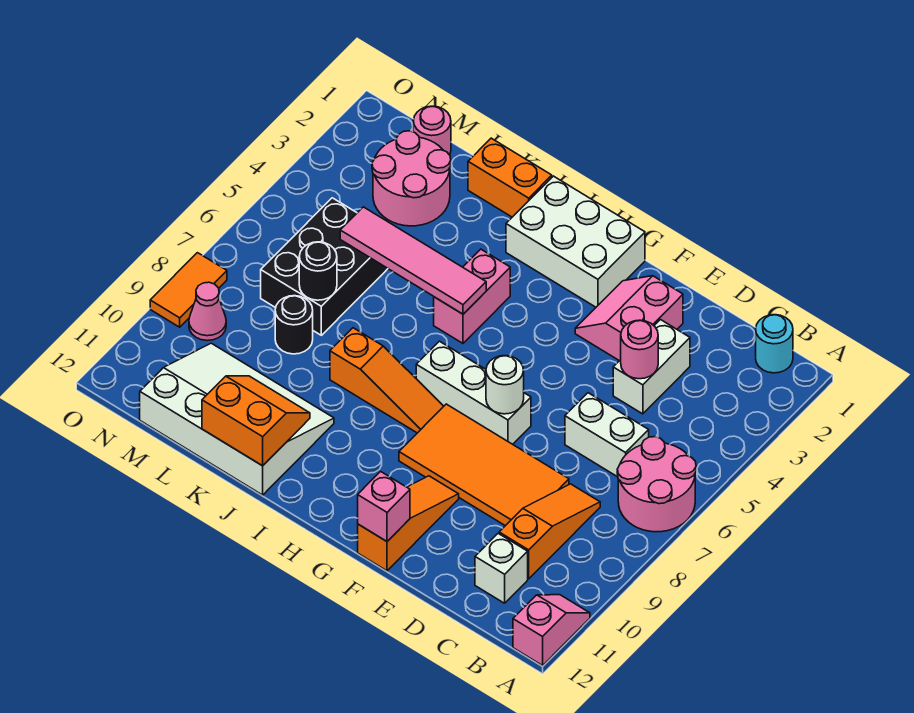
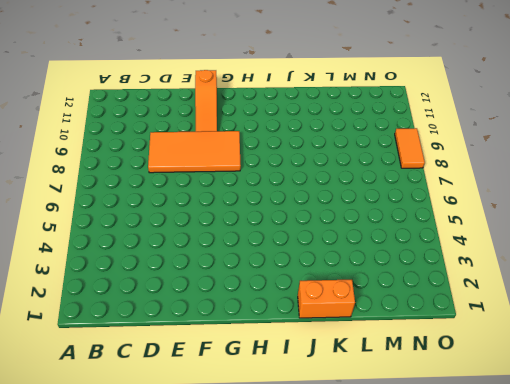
none -> pink 2x2 round brick [617,437,696,532]
none -> pink 1x2 slope [513,595,590,665]
none -> cyan 1x1 round brick [756,315,793,373]

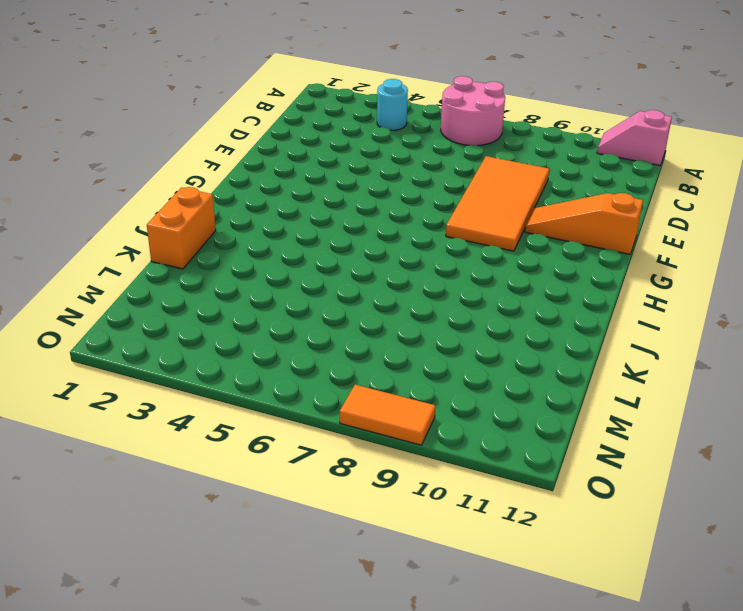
cyan 1x1 round brick [377,79,408,130] -> cyan 1x1 round brick moved to [756,315,793,373]
none -> white 1x2 brick [565,393,649,477]
none -> orange 1x3 slope [499,484,600,579]
none -> white 1x1 brick [475,533,528,603]

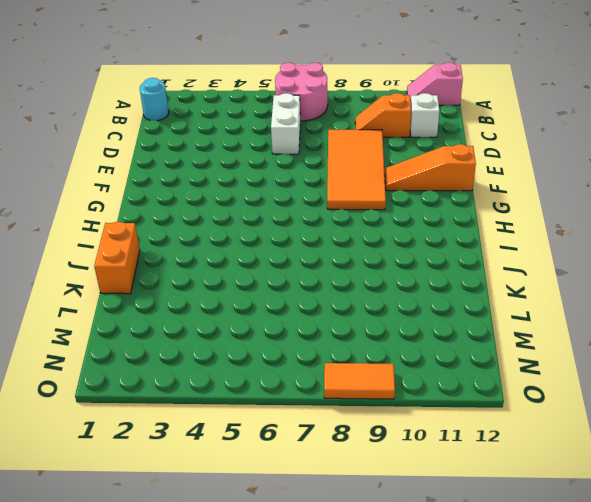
orange 1x2 slope [355,93,411,137] -> orange 1x3 slope [499,484,600,579]
none -> white 1x2 brick [613,320,690,414]
none -> pink 2x2 slope [575,276,683,361]
none -> white 1x3 brick [416,341,531,444]

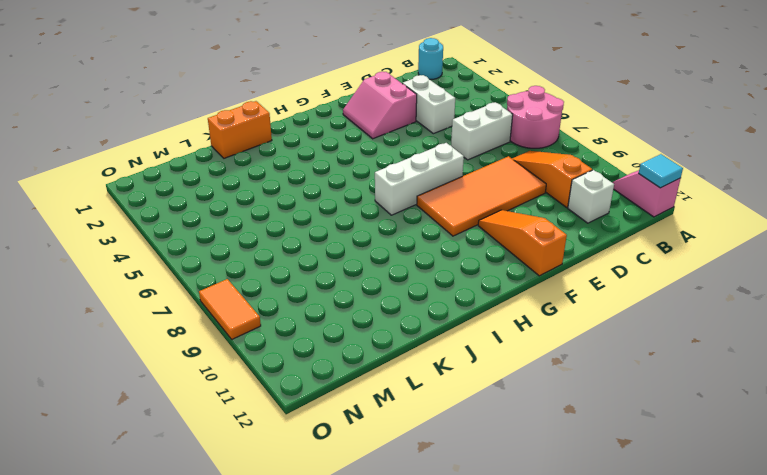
cyan 1x1 tile [639,154,683,188] -> none
none -> white 2x3 brick [506,176,645,307]
none -> orange 1x3 slope [330,328,444,433]
none -> pink 1x2 brick [434,249,510,343]

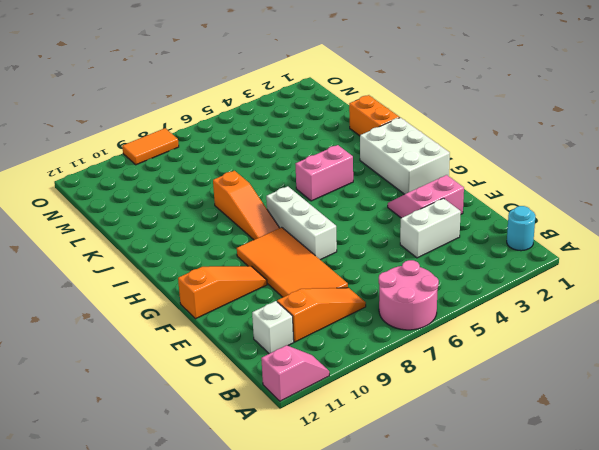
none -> white 1x2 brick [565,393,649,477]
none -> white 3x4 slope [140,343,334,495]
none -> pink 2x2 round brick [372,131,451,226]

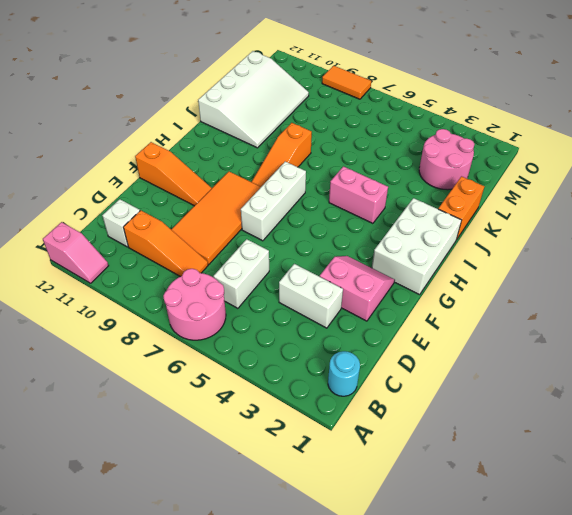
none -> black 2x3 brick [261,198,388,335]
none -> black 1x1 round brick [275,296,313,354]
none -> pink 1x1 round brick [413,106,451,155]

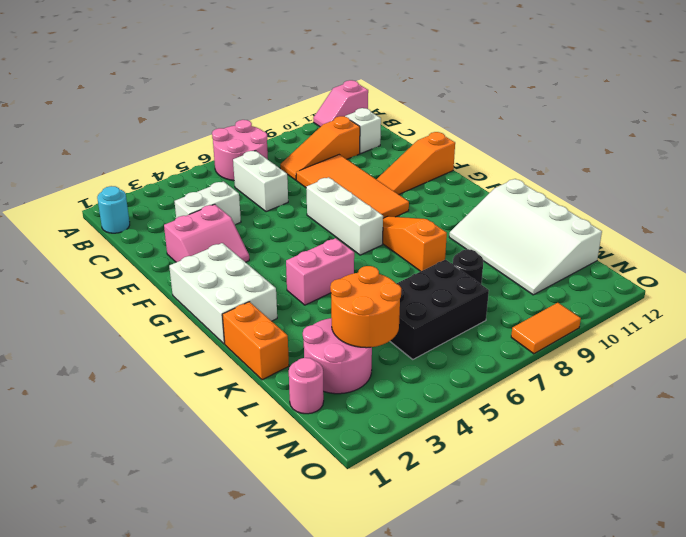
orange 2x2 round brick [330,266,401,348] -> none
none -> pink 1x1 cone [189,282,226,340]
none -> pink 1x1 round brick [621,320,658,379]
none -> white 1x1 round brick [486,356,524,414]

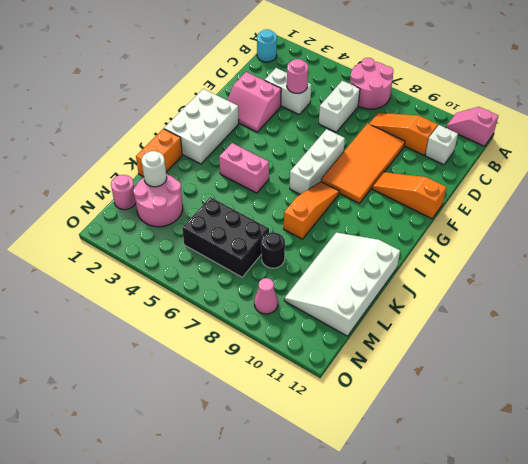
white 1x1 round brick [141,151,167,187] -> white 1x1 round brick moved to [486,356,524,414]
none -> orange 1x2 tile [150,253,227,327]
none -> pink 1x1 brick [358,472,410,541]
none -> pink 1x4 tile [340,207,486,314]

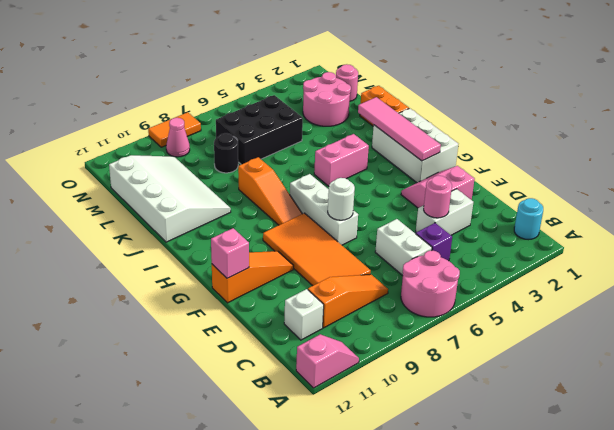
purple 1x1 brick [416,223,452,261] -> none
pink 1x4 tile [358,97,441,161] -> pink 1x4 tile moved to [340,207,486,314]
none -> orange 2x2 slope [202,376,310,466]
none -> black 1x1 round brick [299,242,337,300]

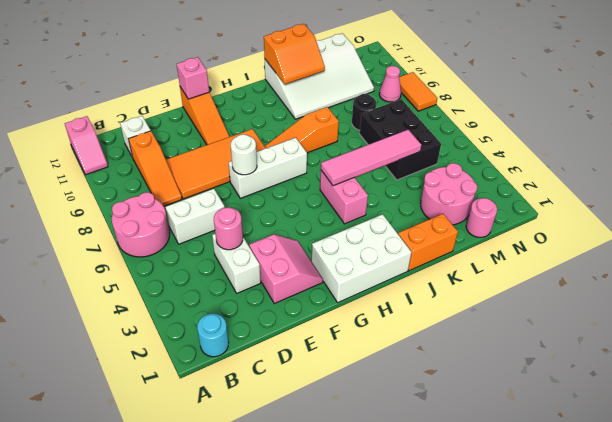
none -> black 1x1 round brick [299,242,337,300]

